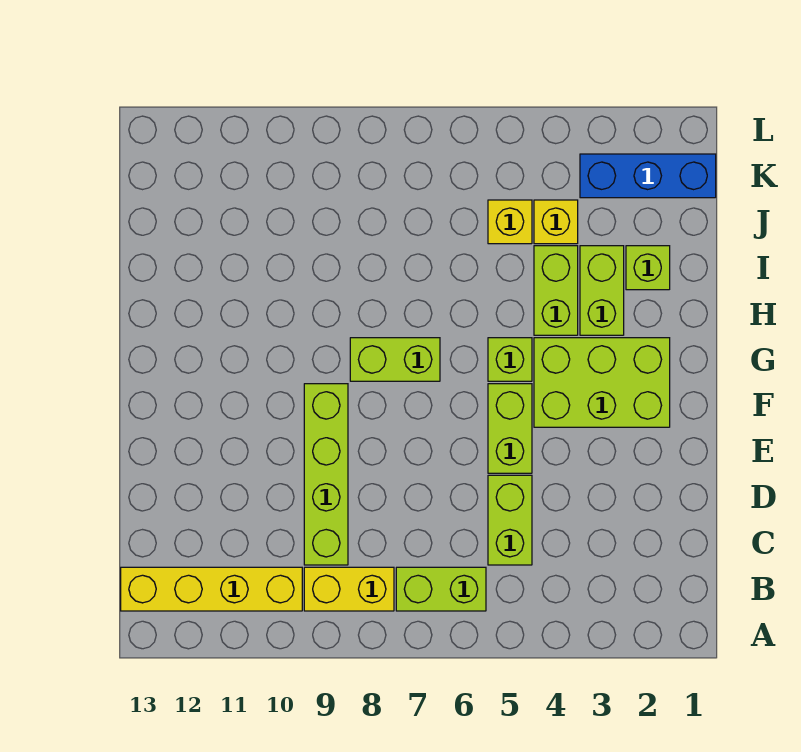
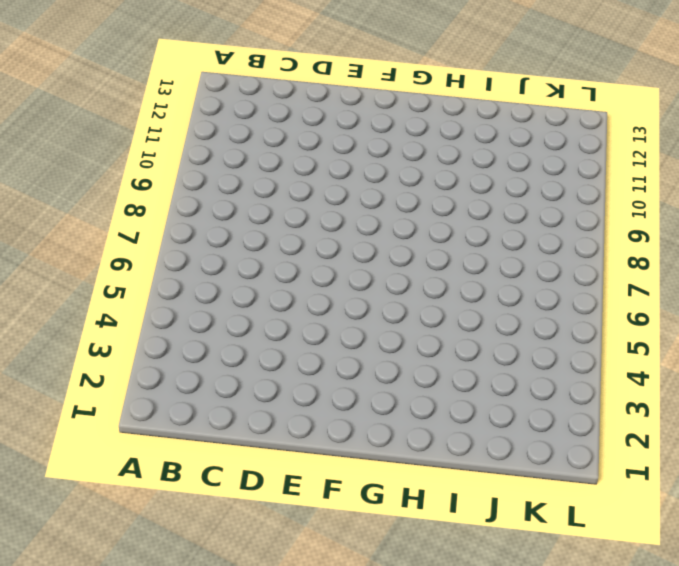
none -> lime 1x2 brick [396,567,486,611]
none -> yellow 1x2 brick [304,567,394,611]
none -> yellow 1x4 brick [121,567,302,611]

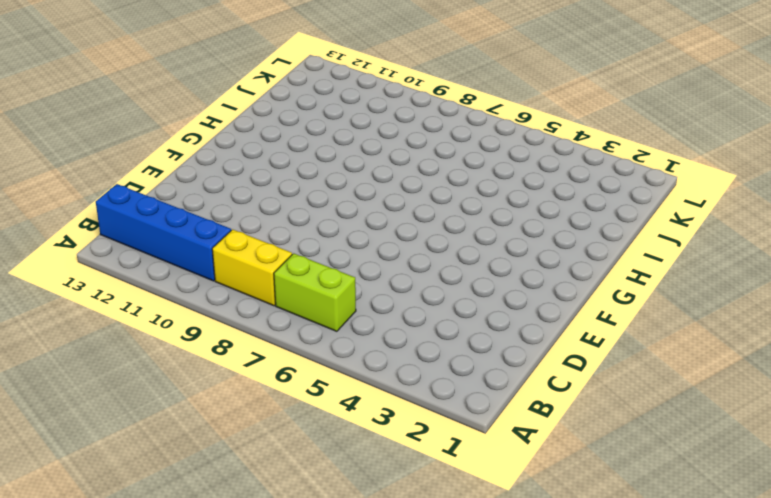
blue 1x4 brick [96,184,231,281] -> yellow 1x4 brick [121,567,302,611]
none -> lime 1x2 brick [488,475,532,565]
none -> lime 1x4 brick [304,384,348,565]
none -> lime 1x2 brick [488,384,532,473]

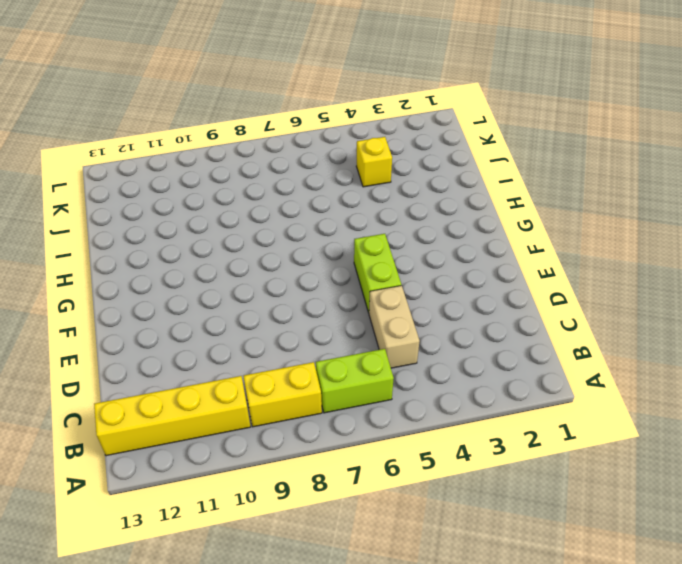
tan 1x2 brick [369,286,420,368] -> lime 1x2 brick [488,475,532,565]
none -> lime 1x4 brick [304,384,348,565]
none -> lime 2x3 brick [534,338,670,427]
none -> lime 1x1 brick [488,338,532,381]

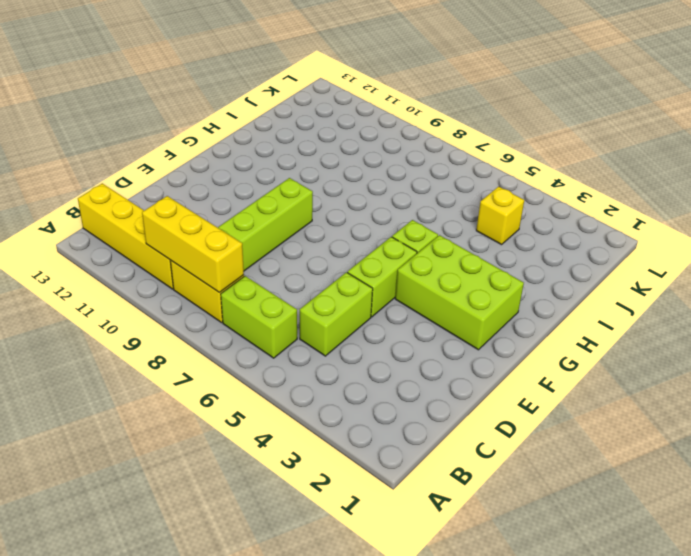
yellow 1x3 brick [142,196,244,293] -> none
none -> lime 1x2 brick [350,338,440,381]
none -> lime 1x2 brick [580,246,624,335]
none -> lime 1x2 brick [534,246,578,335]

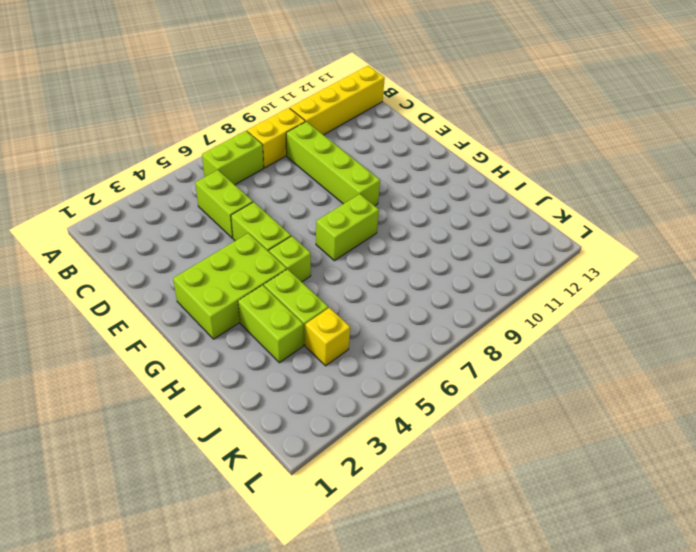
none -> lime 1x1 brick [626,246,670,290]
none -> yellow 1x1 brick [488,200,532,244]
none -> blue 1x3 brick [580,154,716,198]

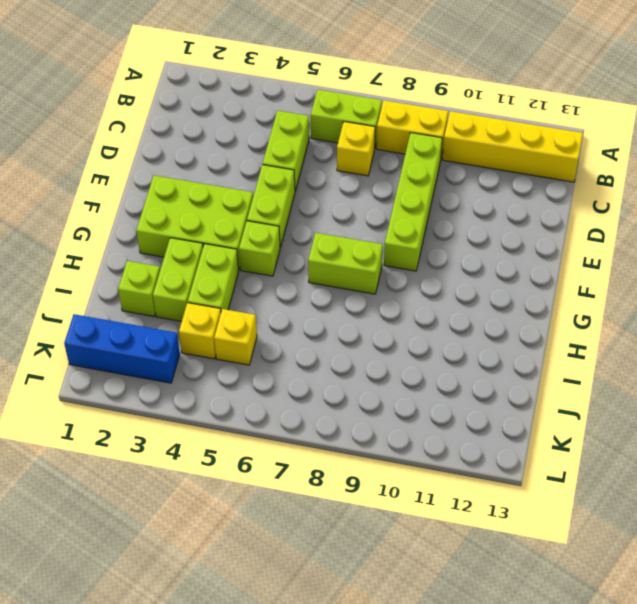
yellow 1x1 brick [337,122,375,176] -> none

